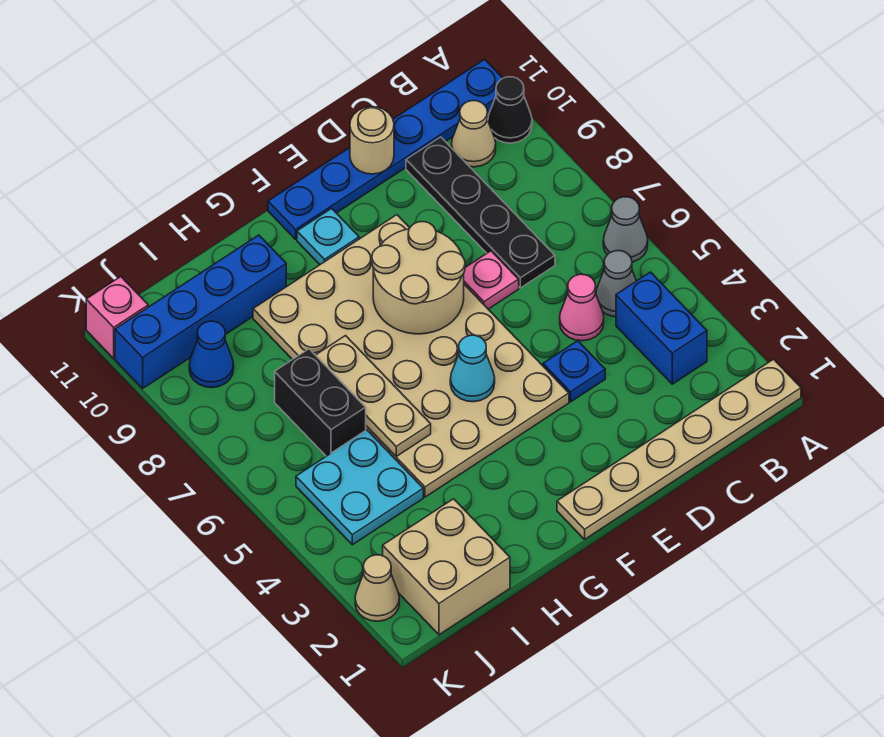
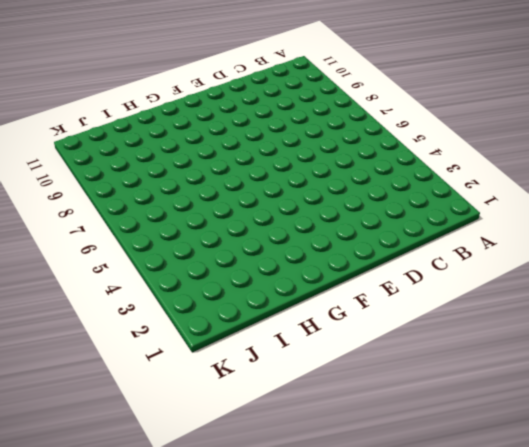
none -> tan 1x6 plate [557,359,801,539]
none -> grey 1x1 cone [603,197,648,262]
none -> black 1x1 cone [488,77,532,143]

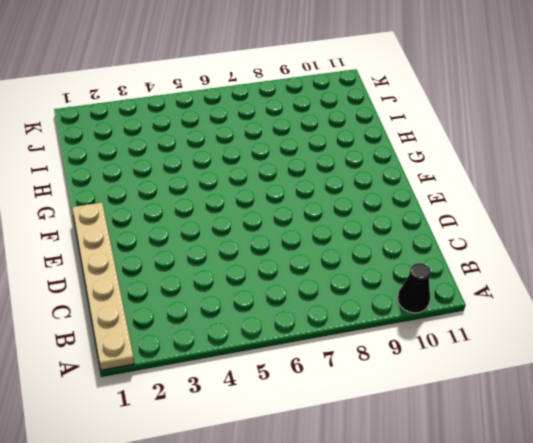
none -> grey 1x1 cone [603,197,648,262]
none -> blue 1x6 plate [268,59,503,239]
none -> blue 1x2 brick [616,272,707,384]

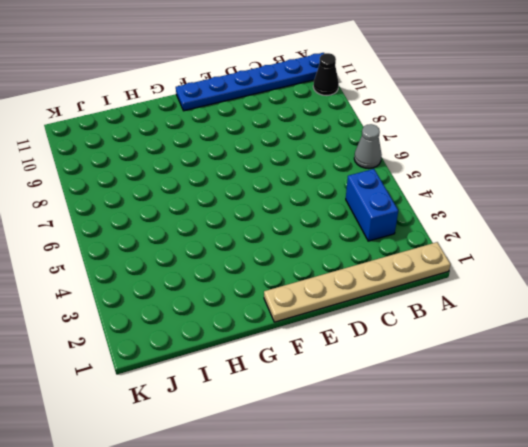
none -> grey 1x1 cone [596,251,636,317]
none -> tan 1x1 cone [452,101,496,167]
none -> pink 1x1 cone [560,274,604,341]

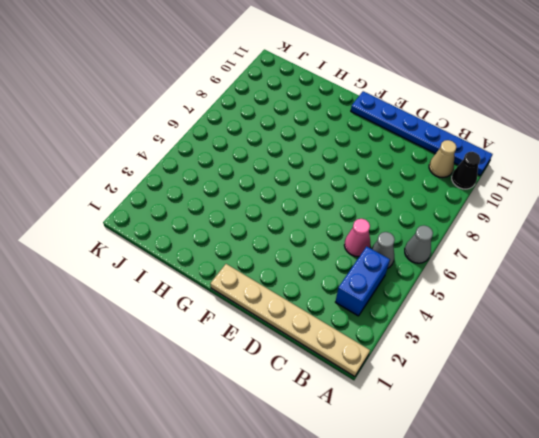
none -> black 1x4 plate [406,137,555,288]
none -> blue 1x1 plate [543,341,605,402]
none -> pink 1x1 plate [464,251,519,309]

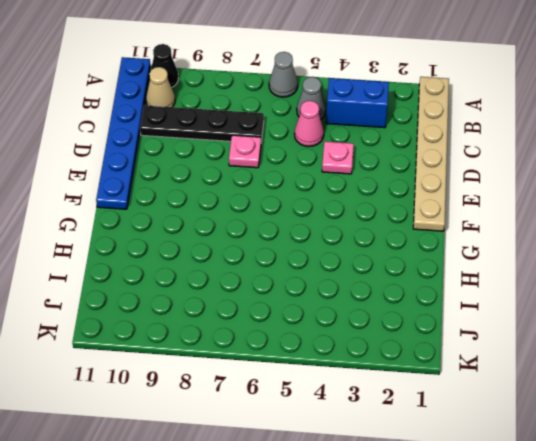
pink 1x1 plate [322,141,354,174] -> blue 1x1 plate [543,341,605,402]
none -> tan 4x6 plate [253,215,569,497]
none -> cyan 1x1 plate [297,209,359,265]
none -> blue 1x4 brick [115,235,286,388]

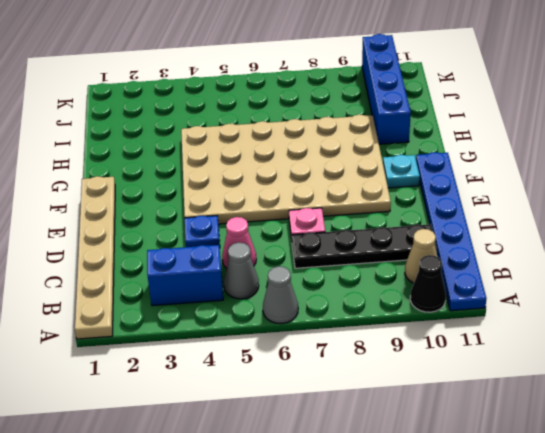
none -> tan 2x2 brick [383,499,510,635]
none -> cyan 2x2 plate [296,430,423,545]
none -> black 1x2 brick [275,349,366,456]

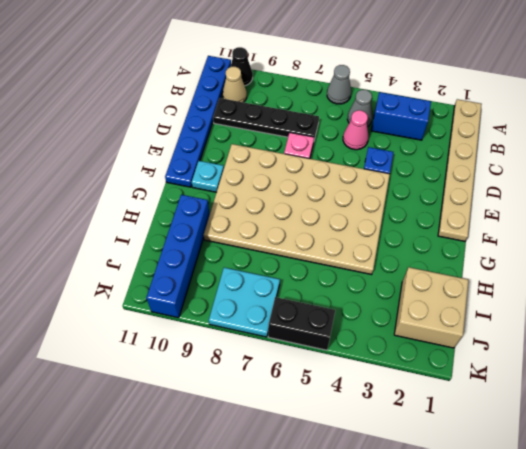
cyan 2x2 plate [209,268,280,337] -> cyan 2x2 plate moved to [296,430,423,545]
black 1x2 brick [268,297,335,350] -> black 1x2 brick moved to [275,349,366,456]
none -> blue 1x1 cone [189,321,234,388]
none -> tan 1x1 cone [355,555,399,621]
none -> pink 1x1 brick [86,277,148,358]

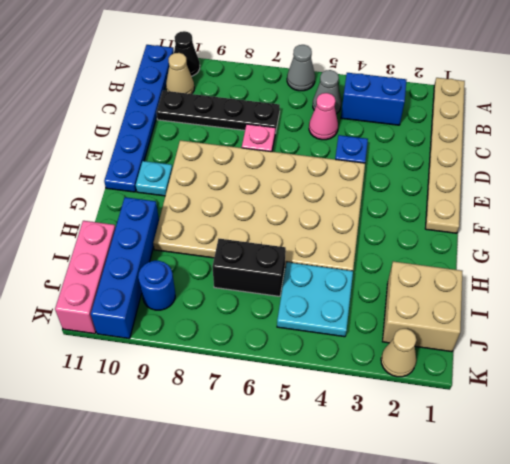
pink 1x3 brick [55,221,116,334] -> pink 1x1 brick [86,277,148,358]
blue 1x1 round brick [138,261,175,310] -> blue 1x1 cone [189,321,234,388]
none -> tan 1x1 round brick [350,107,394,174]
none -> tan 2x2 round brick [372,222,465,334]
none -> cyan 1x1 cone [450,335,495,402]

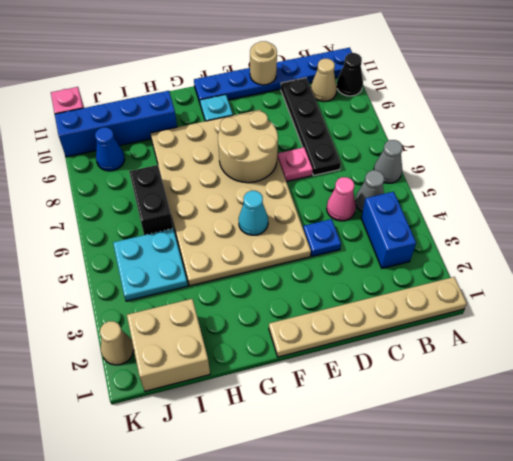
none -> tan 1x3 plate [316,336,431,456]

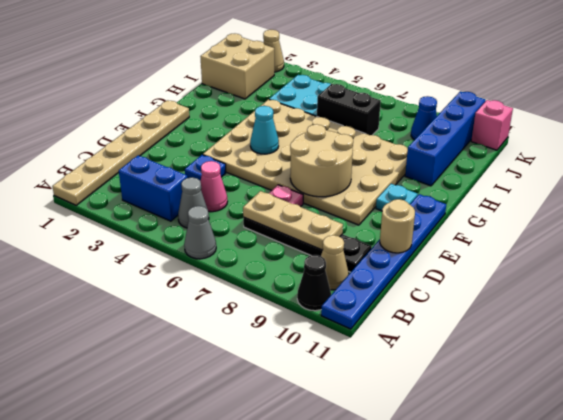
tan 1x3 plate [243,191,343,250] -> tan 1x3 plate moved to [316,336,431,456]

